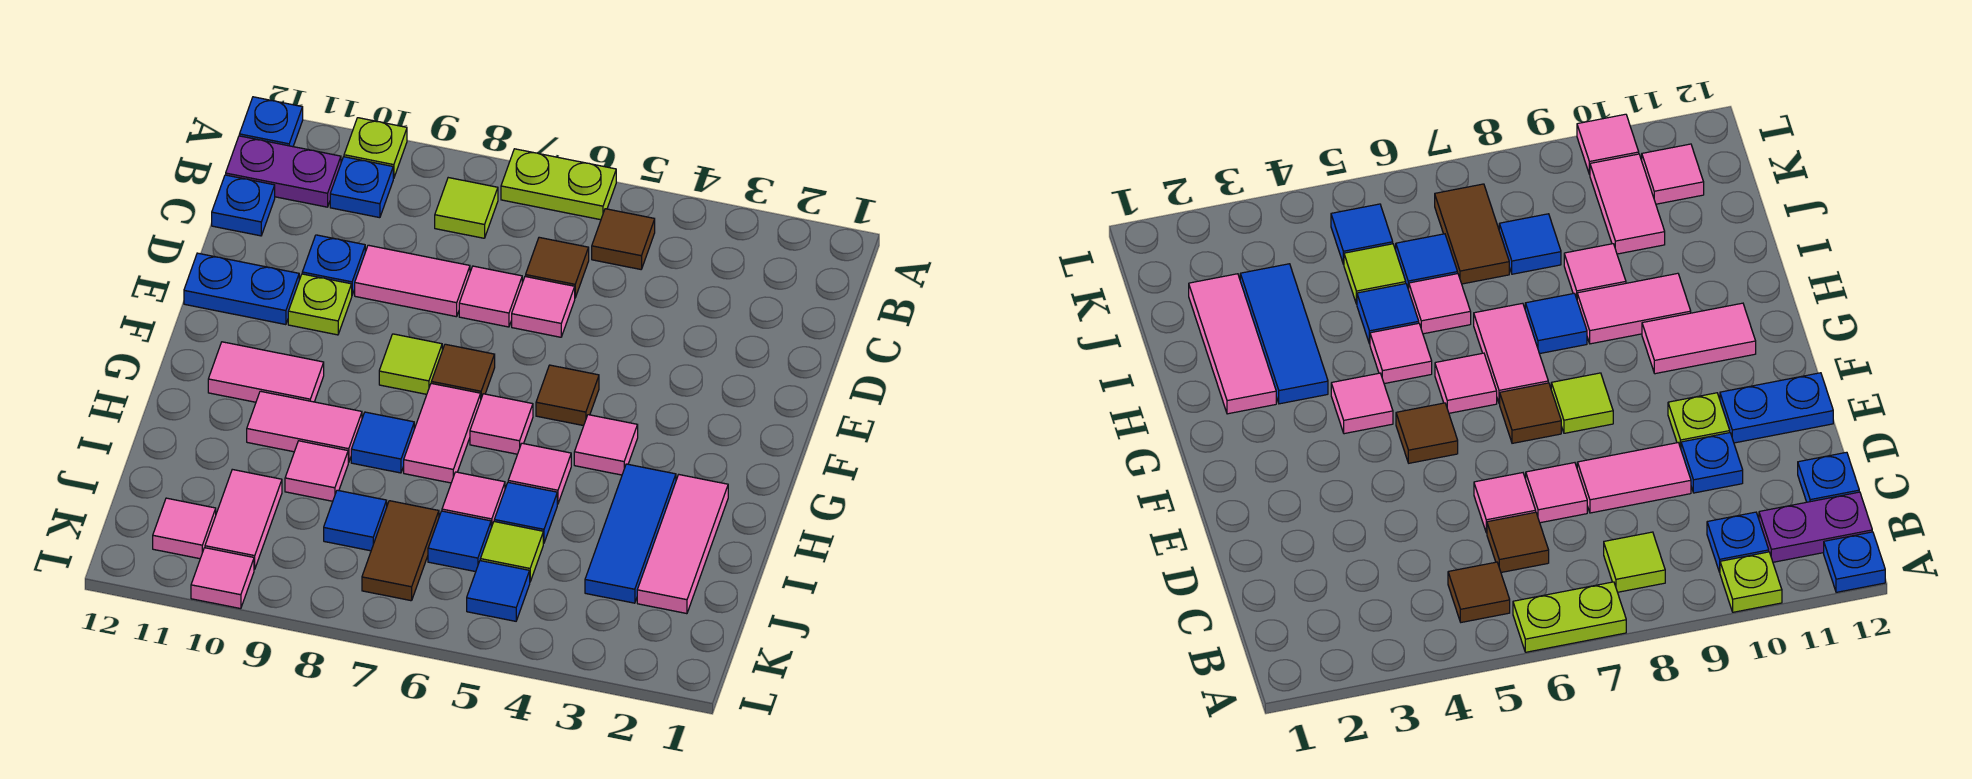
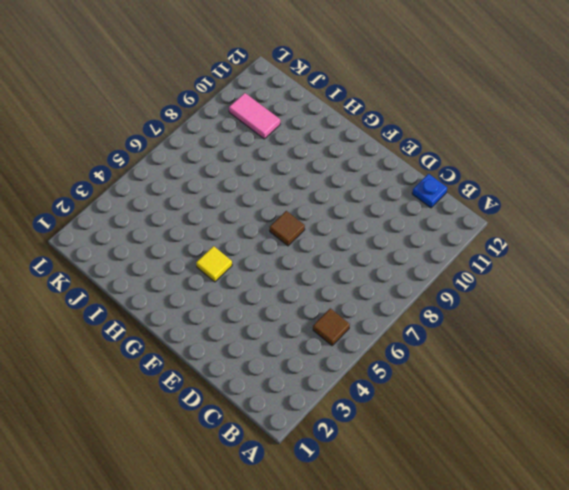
yellow 1x1 tile [196,246,232,282] -> pink 1x1 tile [574,415,638,475]
none -> lime 1x2 plate [501,149,616,220]
none -> lime 1x1 plate [344,118,407,179]
none -> blue 1x1 plate [239,97,303,147]
none -> lime 1x1 tile [435,178,498,238]

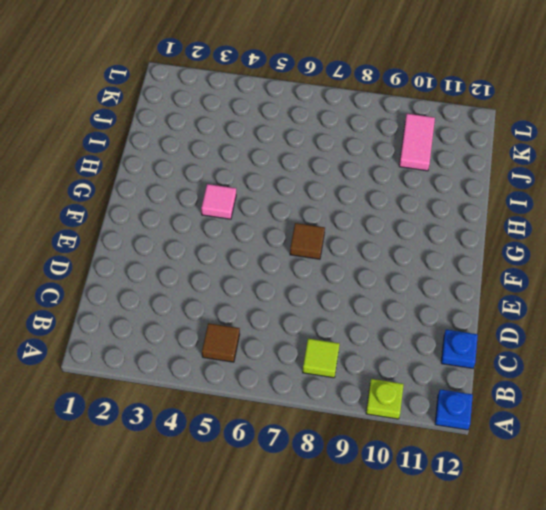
none -> lime 1x2 plate [501,149,616,220]
none -> blue 1x1 plate [330,157,393,218]
none -> purple 1x2 plate [226,136,341,207]
none -> brown 1x1 tile [526,237,589,297]

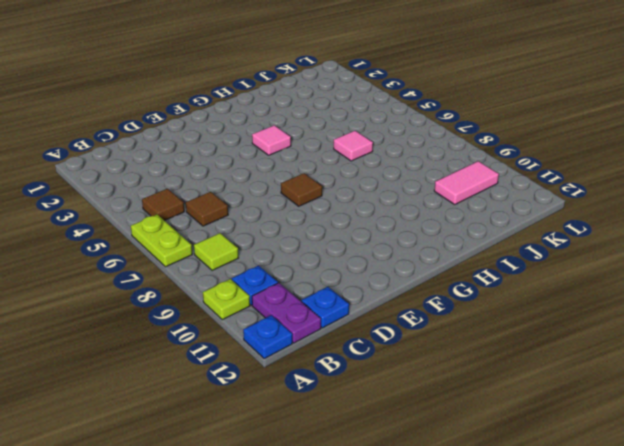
none -> pink 1x1 tile [512,276,575,337]
none -> pink 1x1 tile [459,266,522,327]
none -> pink 1x2 tile [355,245,470,317]
none -> blue 1x1 plate [302,235,365,295]

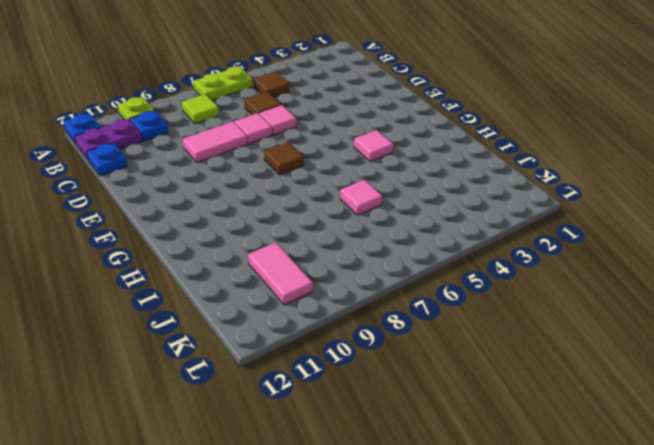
none -> blue 1x1 plate [302,235,365,295]
none -> lime 1x1 plate [288,274,352,335]
none -> blue 1x2 plate [184,253,299,325]
none -> brown 1x1 tile [536,365,599,426]

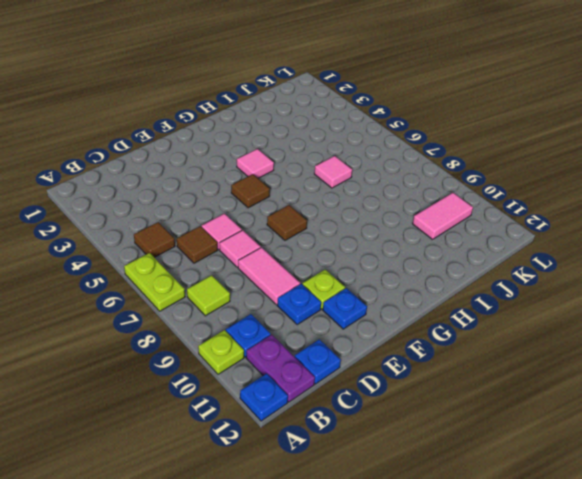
blue 1x1 plate [323,288,367,329] -> blue 1x2 plate [184,253,299,325]
none -> lime 1x1 tile [379,334,442,394]
none -> pink 1x1 tile [470,394,533,454]
none -> pink 1x2 tile [404,383,481,483]
none -> pink 1x2 tile [208,342,324,402]

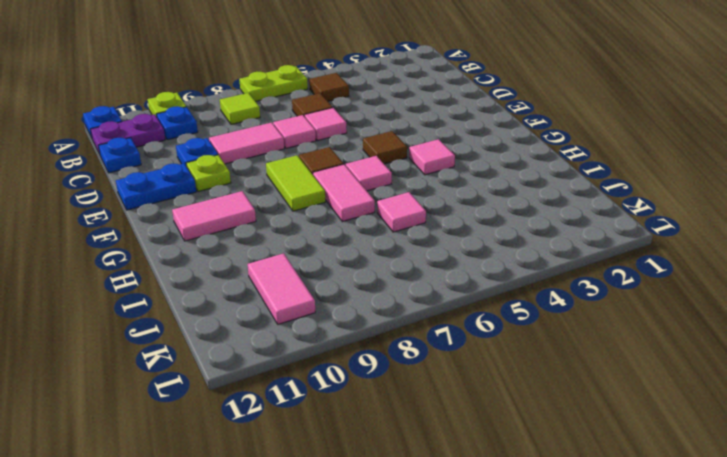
lime 1x2 tile [266,155,325,211] -> lime 1x1 tile [379,334,442,394]
none -> pink 1x3 tile [637,475,728,614]
none -> blue 1x3 tile [585,464,676,603]
none -> pink 1x1 tile [508,443,571,504]
none -> blue 1x1 tile [351,412,414,473]

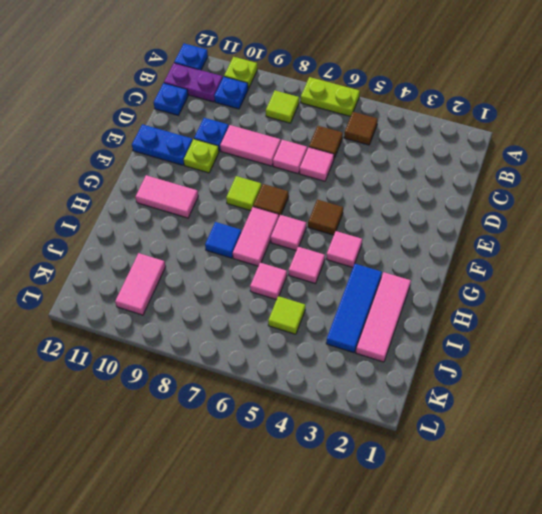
none -> pink 1x2 tile [247,391,362,463]
none -> blue 1x1 tile [494,482,557,543]
none -> pink 1x1 tile [285,441,348,501]
none -> blue 1x1 tile [428,511,491,572]

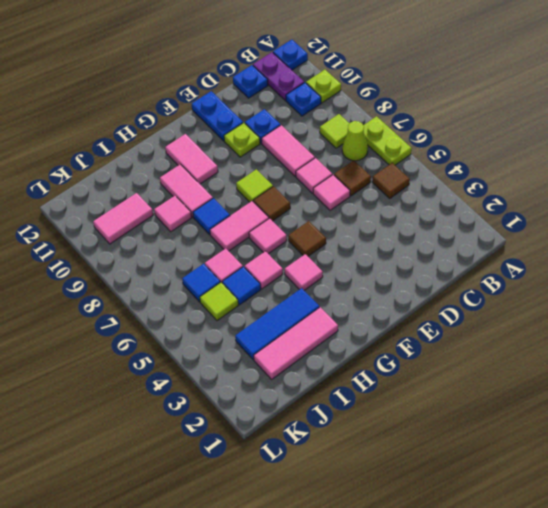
lime 1x1 cone [342,121,368,161] -> none
none -> brown 1x2 tile [362,501,439,601]
none -> blue 1x1 tile [324,490,387,551]
none -> blue 1x1 tile [467,561,530,621]
none -> pink 1x1 tile [153,498,216,559]

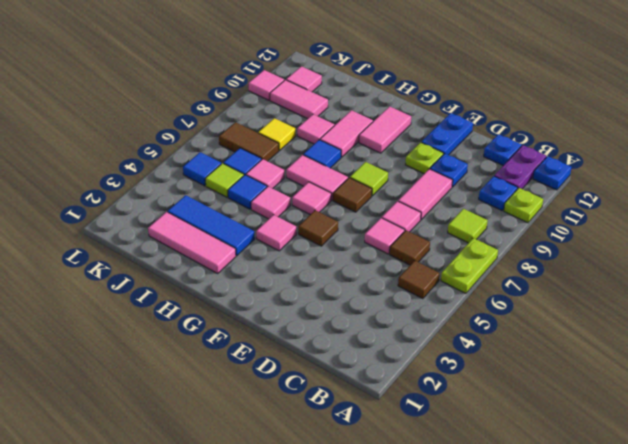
yellow 1x1 tile [258,118,296,150] -> blue 1x1 tile [324,490,387,551]

